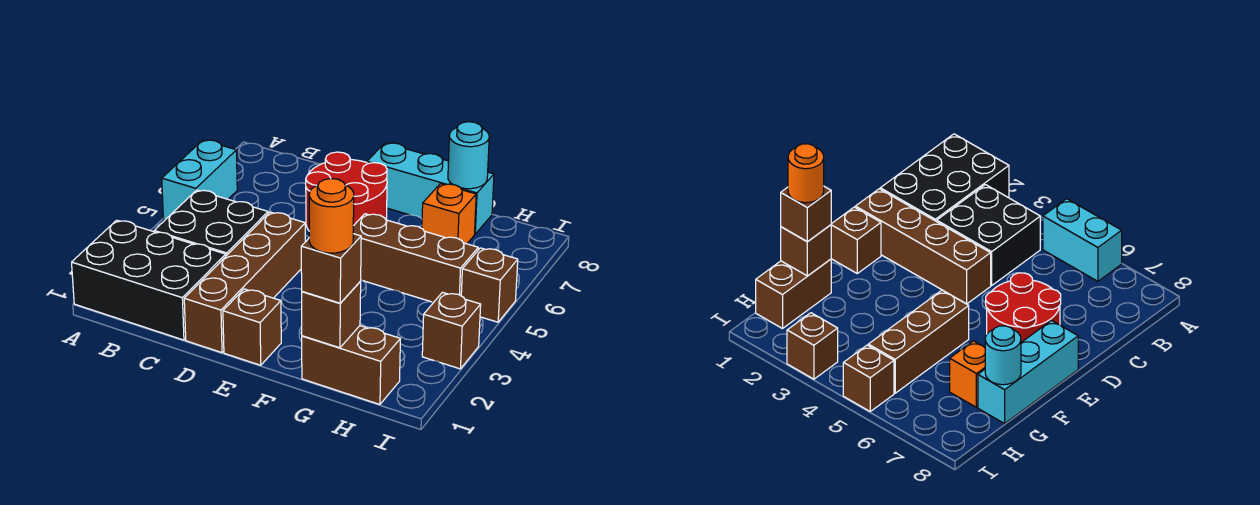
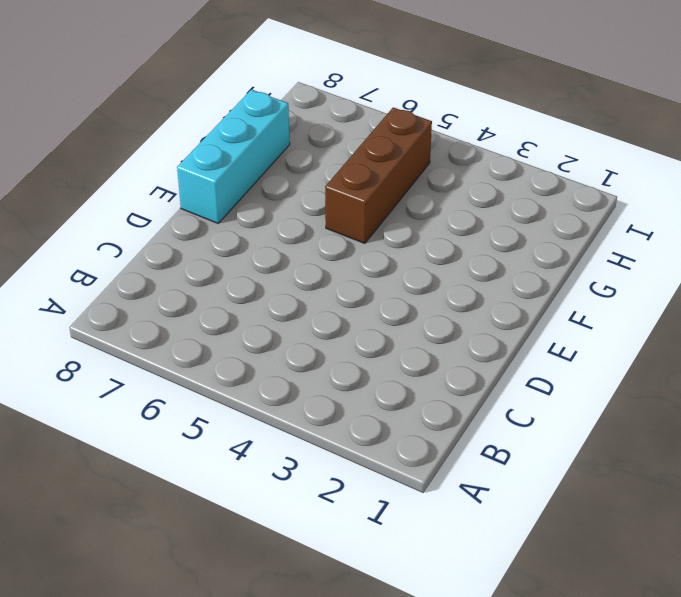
none -> black 2x3 brick [72,220,226,340]
none -> cyan 1x2 brick [162,140,237,220]
none -> black 2x2 brick [154,190,268,256]

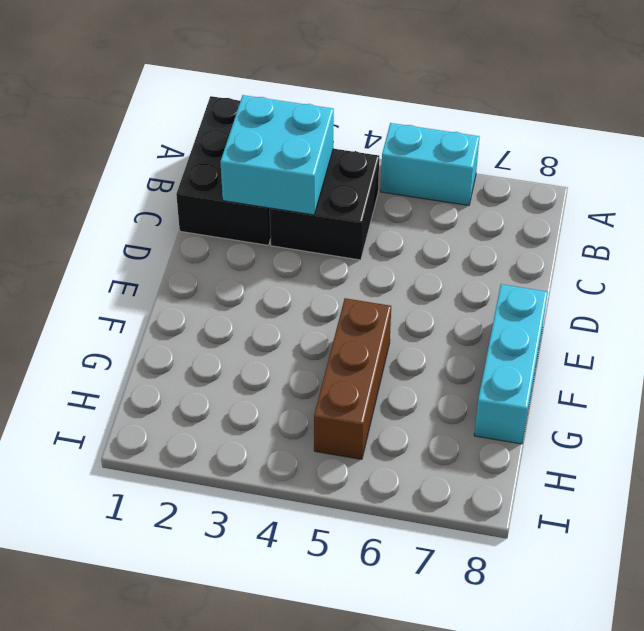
cyan 2x2 brick [220,95,334,215] -> none
none -> brown 1x4 brick [184,212,305,353]
none -> red 2x2 round brick [306,152,387,230]
none -> brown 1x1 brick [223,289,281,365]

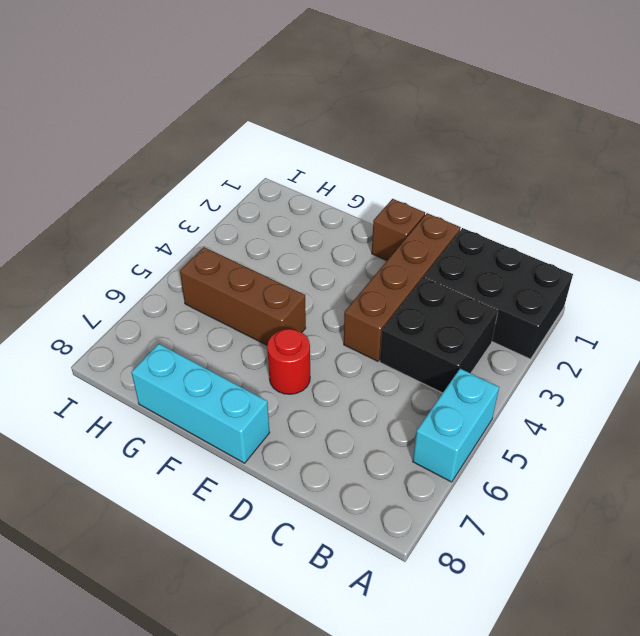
red 1x1 round brick [267,329,310,394] -> red 2x2 round brick [306,152,387,230]
none -> brown 1x2 brick [302,326,400,404]
none -> orange 1x1 brick [422,184,476,244]
none -> brown 1x1 brick [422,292,481,369]

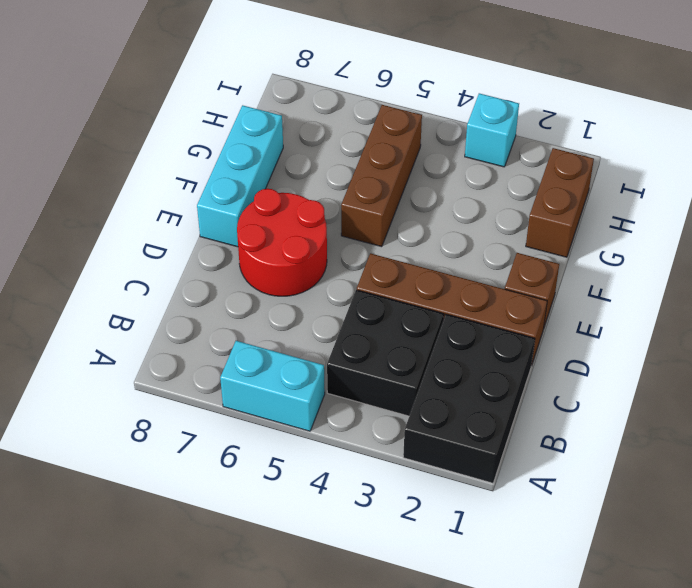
cyan 1x1 brick [465,93,519,167] -> brown 1x1 brick [422,292,481,369]
none -> orange 1x1 brick [422,184,476,244]
none -> brown 1x1 brick [461,248,518,322]
none -> brown 1x1 brick [302,282,361,348]

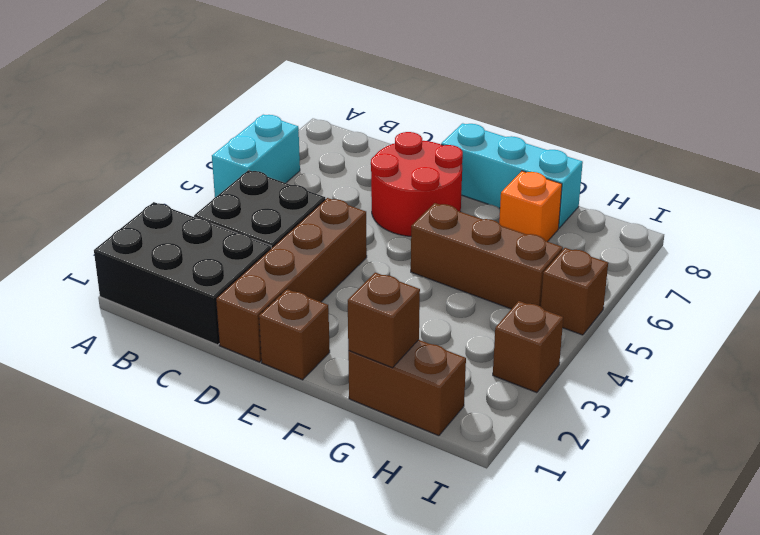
none -> cyan 1x1 round brick [448,122,489,189]
none -> brown 1x1 brick [301,234,361,303]
none -> orange 1x1 round brick [309,179,354,253]

